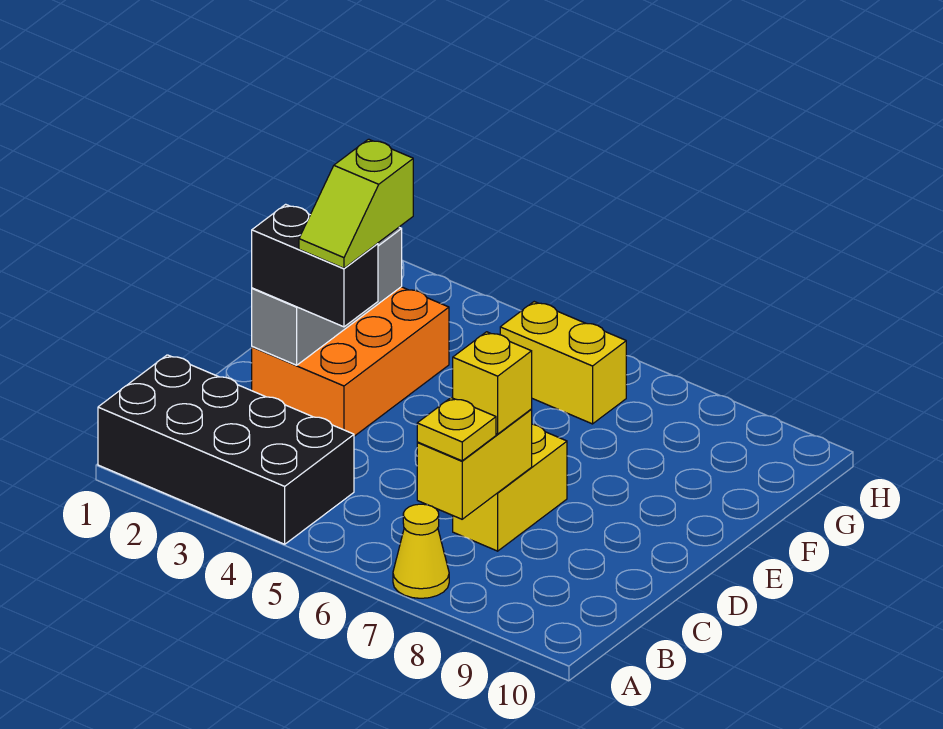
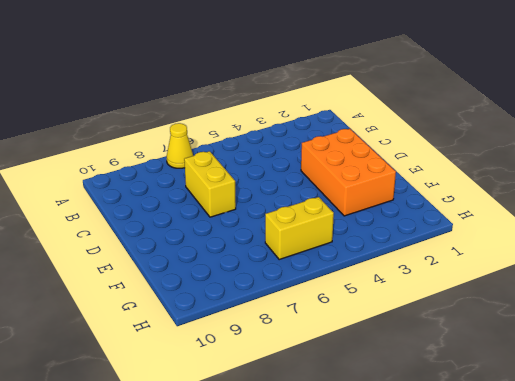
none -> black 2x4 brick [98,355,354,544]
none -> yellow 1x2 brick [417,410,532,519]

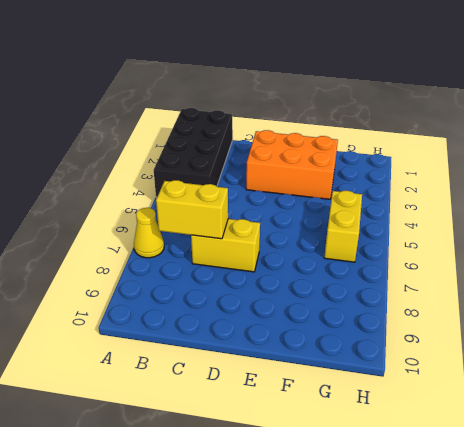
none -> grey 1x3 brick [252,227,402,365]
none -> yellow 1x1 plate [417,398,496,461]

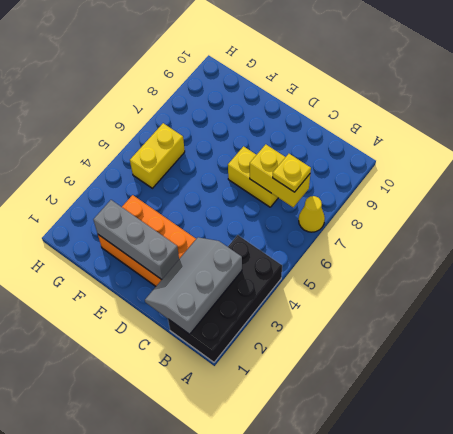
grey 2x3 slope [145,237,242,334] -> none
none -> yellow 1x1 brick [453,332,532,434]
none -> black 1x2 brick [252,204,378,327]

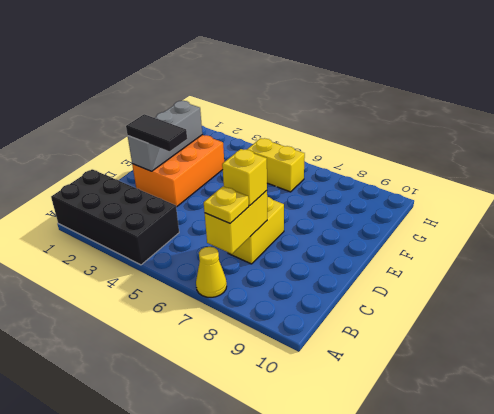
black 1x2 tile [126,114,187,151] -> black 1x2 brick [252,204,378,327]
none -> lime 1x2 slope [299,139,413,268]

